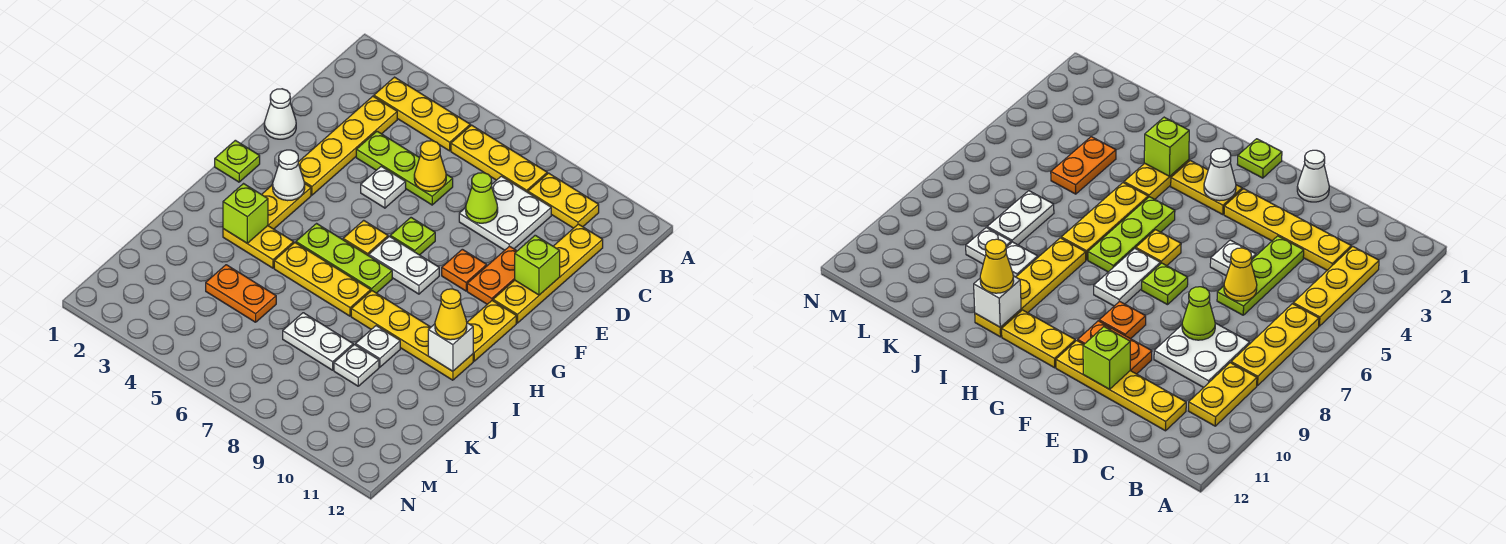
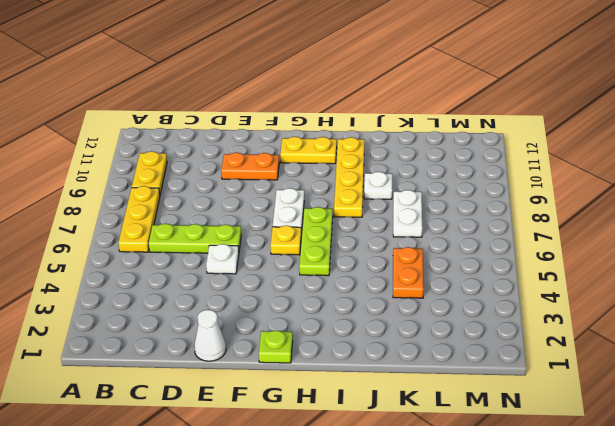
lime 1x3 plate [149,224,241,253] -> lime 1x3 plate turned to [356,131,453,205]
none -> yellow 1x3 plate [374,77,470,151]
none -> yellow 1x4 plate [298,96,397,195]
none -> white 2x2 plate [459,176,551,250]
none -> yellow 1x4 plate [493,224,603,323]

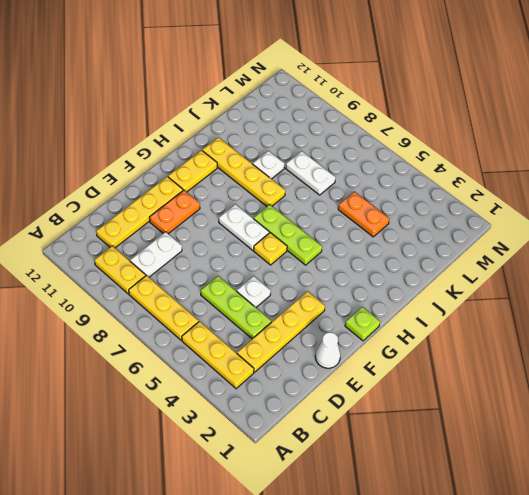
white 1x2 plate [130,232,182,277] -> white 2x2 plate [459,176,551,250]
none -> lime 1x1 plate [390,218,435,255]
none -> orange 1x1 plate [442,249,487,291]
none -> yellow 1x2 plate [262,183,311,229]
none -> yellow 1x2 plate [223,226,294,268]

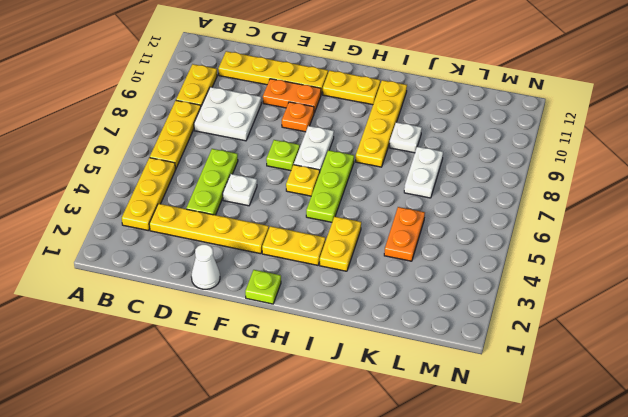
none -> yellow 1x3 plate [274,243,371,316]
none -> white 1x1 plate [334,345,379,386]
none -> yellow 1x1 cone [414,141,446,191]
none -> lime 1x1 cone [466,173,498,223]

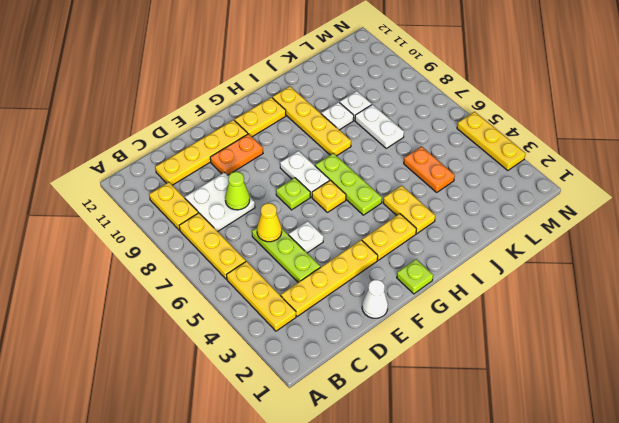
yellow 1x3 plate [457,112,526,171] -> yellow 1x3 plate moved to [274,243,371,316]
none -> orange 1x1 plate [442,249,487,291]
none -> lime 1x1 brick [515,235,560,295]
none -> white 1x1 cone [273,150,305,201]
none -> lime 1x1 brick [223,184,268,243]

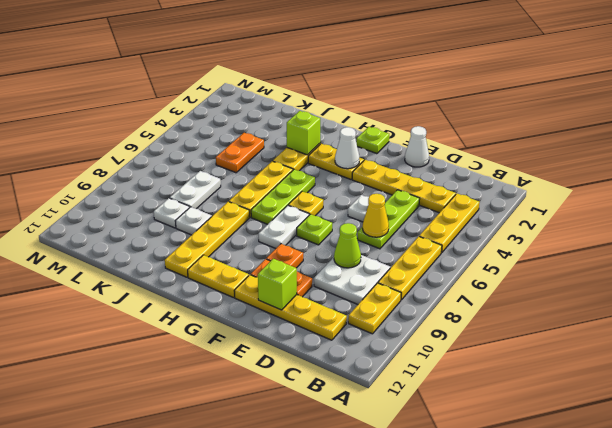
none -> white 1x1 brick [428,323,473,371]
none -> yellow 1x1 cone [435,289,467,340]

